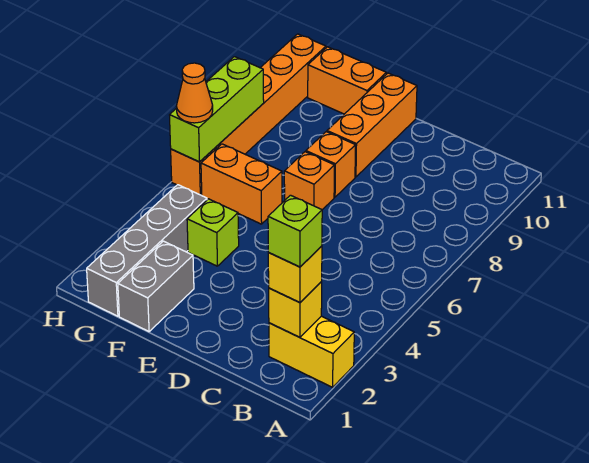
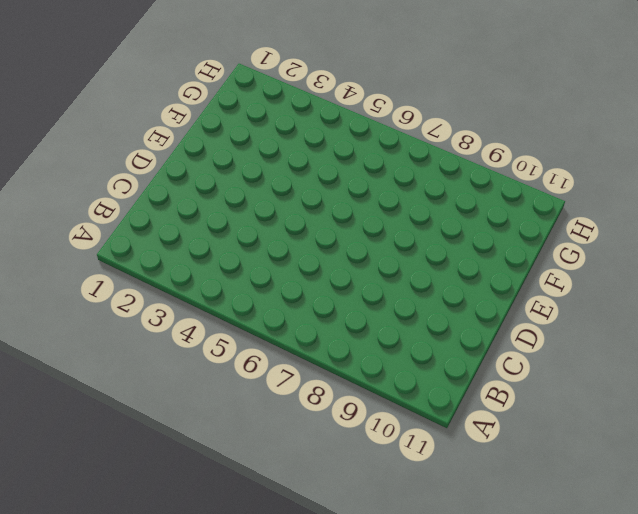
none -> yellow 1x2 brick [269,316,354,387]
none -> orange 1x1 brick [284,152,334,210]
none -> orange 1x1 brick [306,132,356,197]

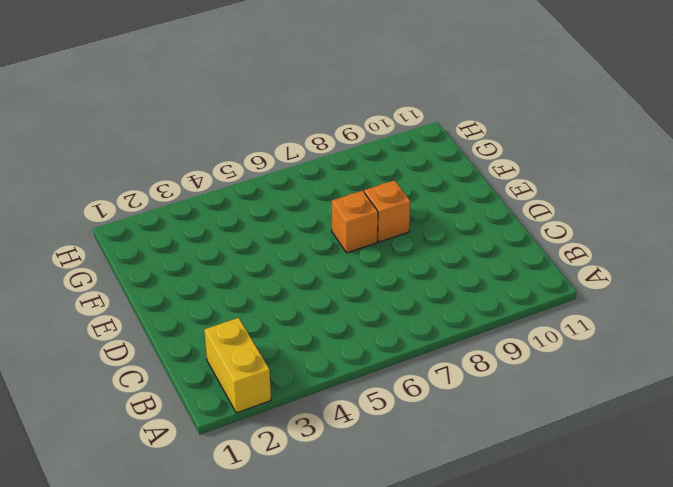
none -> orange 1x3 brick [327,73,417,177]
none -> grey 1x2 brick [118,241,194,331]
none -> lime 1x1 brick [187,199,239,266]

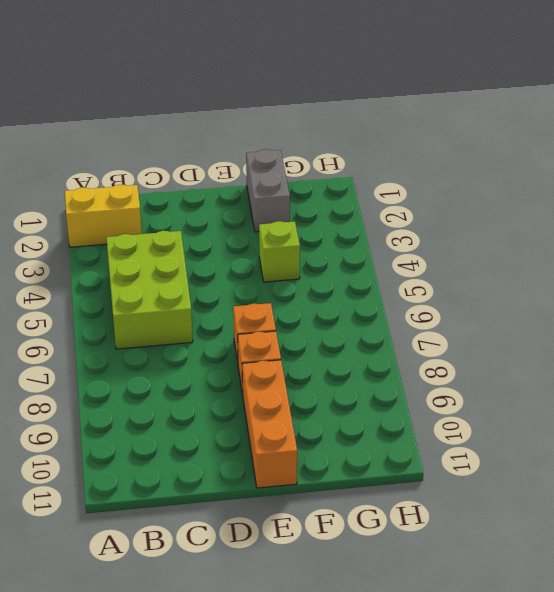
lime 2x3 brick [106,231,193,349] -> none
none -> orange 1x2 brick [201,144,282,224]
none -> orange 1x2 brick [308,47,386,114]
none -> grey 1x4 brick [87,185,207,316]

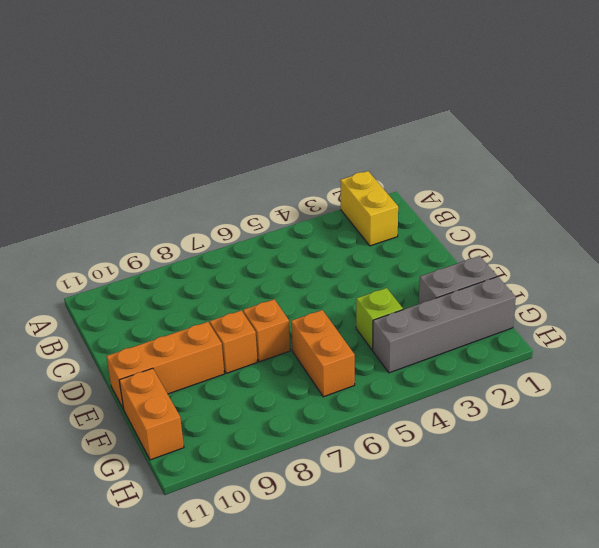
none -> orange 1x6 brick [171,34,326,195]
none -> yellow 1x1 brick [269,282,322,337]
none -> lime 1x3 brick [170,57,264,162]

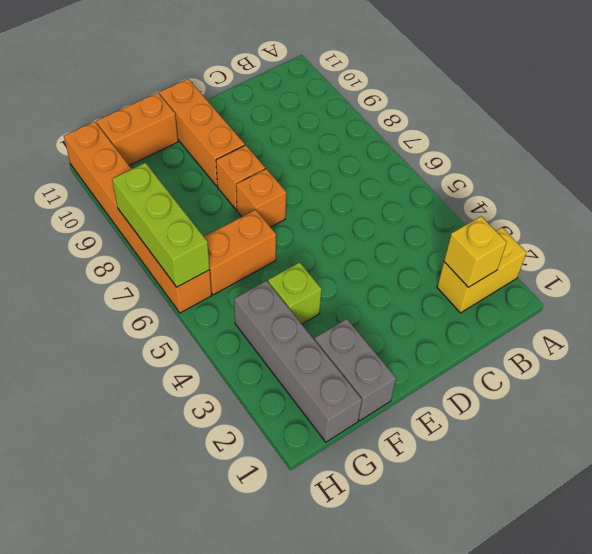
none -> yellow 1x1 brick [268,246,322,303]
none -> orange 1x1 cone [176,63,213,123]
none -> lime 1x1 brick [268,195,322,267]

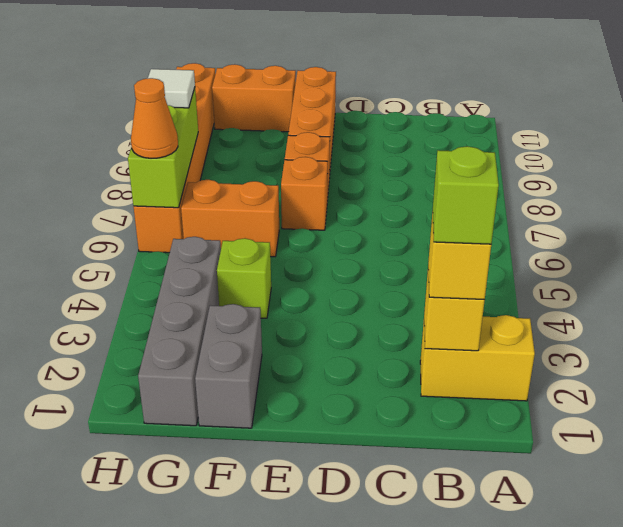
white 1x1 tile [148,69,195,108] -> none

